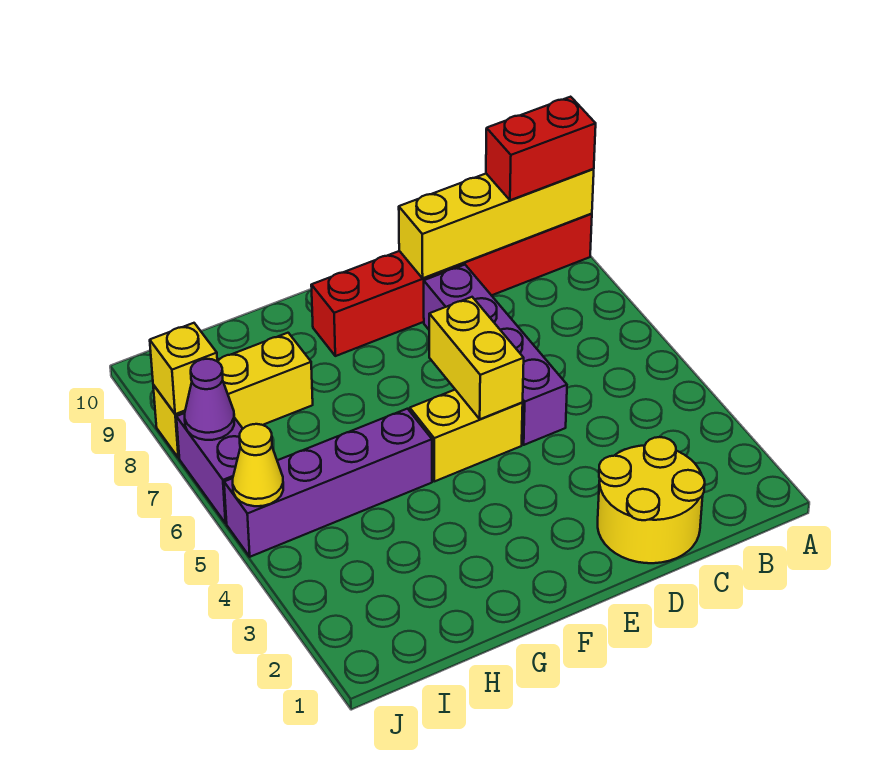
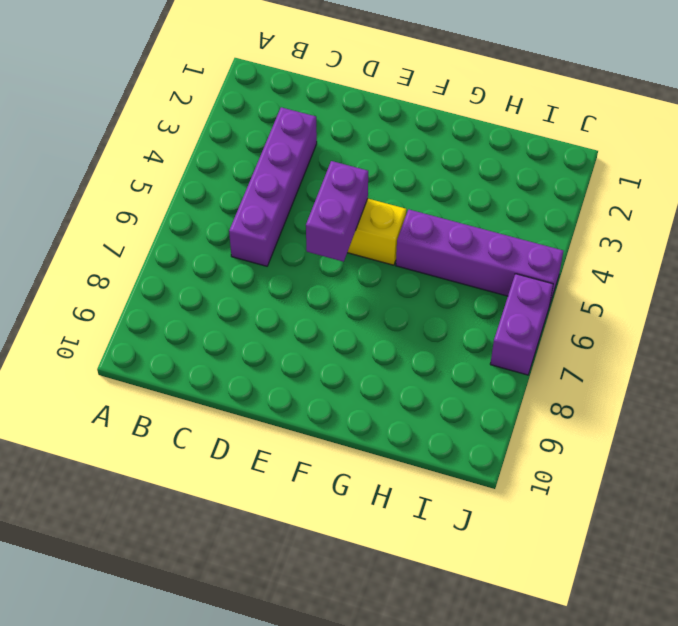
purple 1x4 brick [229,107,317,266] -> purple 1x4 brick moved to [424,265,567,445]
purple 1x2 brick [306,161,368,262] -> yellow 1x2 brick [429,297,524,419]
none -> red 1x6 brick [311,214,592,356]
none -> yellow 2x2 round brick [598,437,705,563]
none -> yellow 1x3 brick [153,333,313,458]

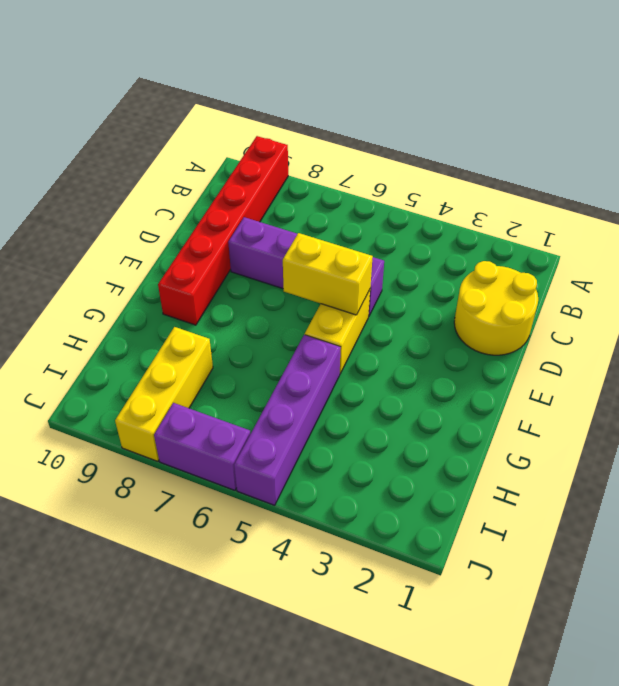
none -> yellow 1x4 brick [399,169,594,278]
none -> yellow 1x1 cone [233,424,283,506]
none -> purple 1x1 cone [185,359,234,440]

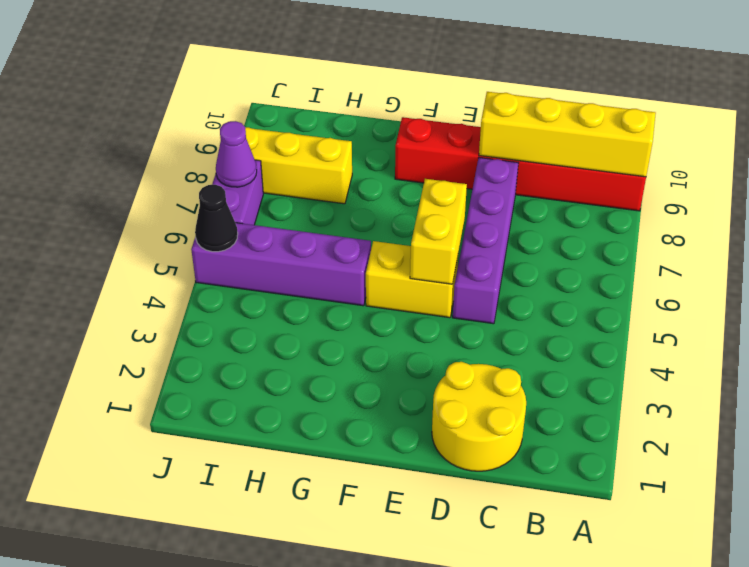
black 1x1 cone [195,185,238,252] -> yellow 1x1 cone [233,424,283,506]
none -> yellow 1x1 brick [150,323,217,414]
none -> red 1x2 brick [486,97,596,200]

